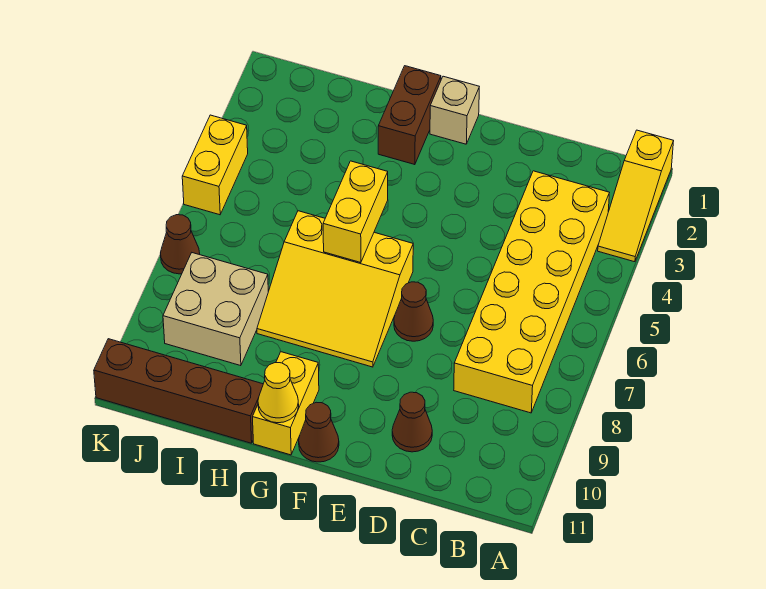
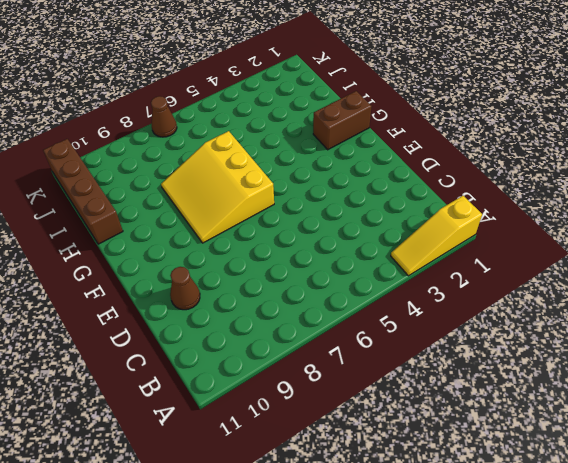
none -> yellow 2x6 brick [454,171,609,413]
none -> brown 1x1 cone [394,282,433,341]
none -> tan 1x1 brick [430,76,479,144]

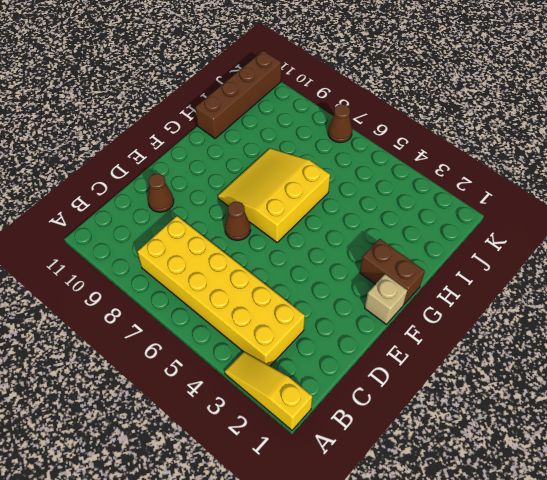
none -> brown 1x1 cone [299,402,339,462]
none -> yellow 1x2 brick [253,352,319,455]
none -> tan 2x2 brick [163,253,268,366]

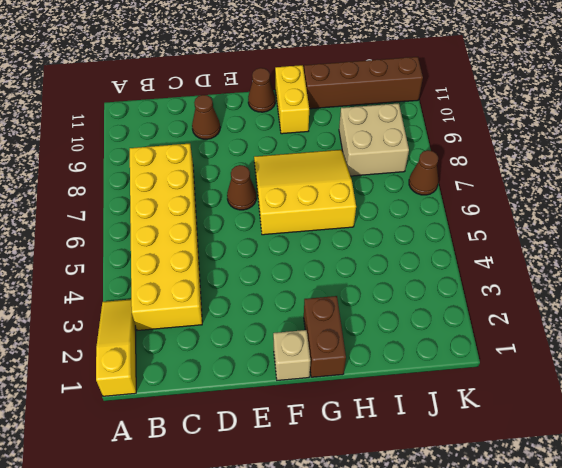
none -> yellow 1x2 brick [182,115,248,215]
none -> yellow 1x2 brick [323,161,388,263]
none -> yellow 1x1 cone [258,363,299,423]

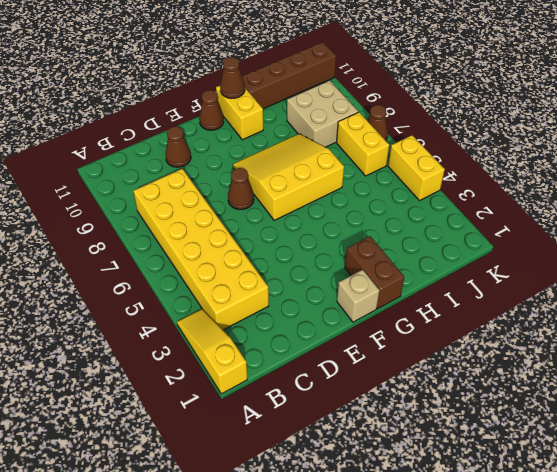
brown 1x1 cone [220,57,245,98] -> yellow 1x1 cone [258,363,299,423]
yellow 1x2 brick [337,112,389,176] -> yellow 1x2 brick moved to [323,161,388,263]

